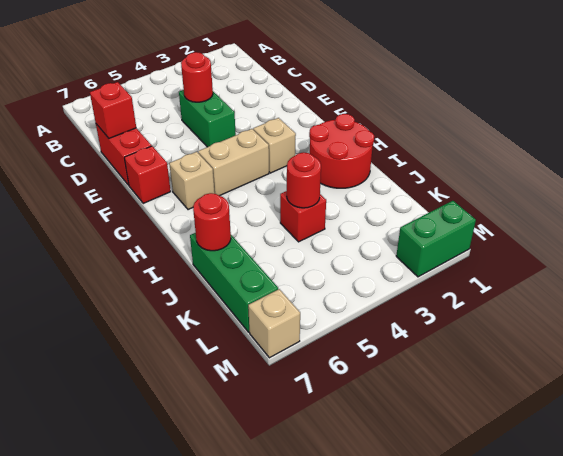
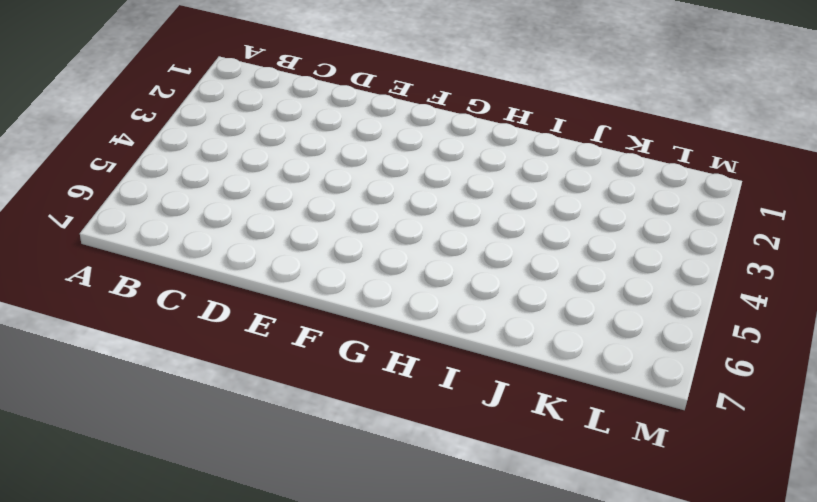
none -> green 1x2 brick [179,90,236,147]
none -> red 1x2 brick [96,124,151,185]
none -> red 1x1 brick [124,146,171,203]

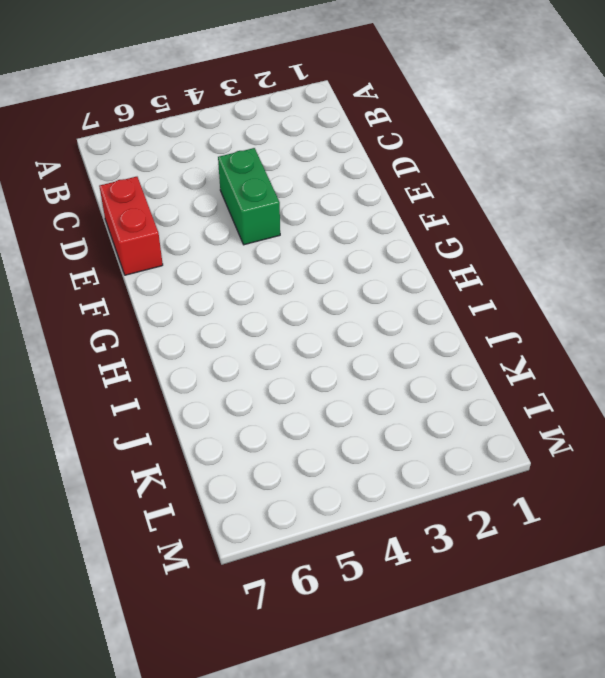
none -> red 1x1 brick [124,146,171,203]
none -> tan 1x1 brick [253,118,296,173]
none -> tan 1x2 brick [198,129,269,196]

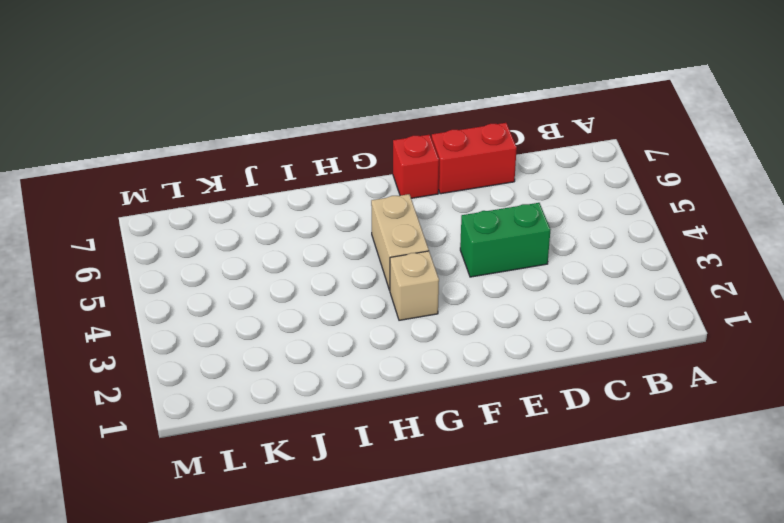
none -> tan 1x1 brick [169,152,215,210]
none -> red 2x2 round brick [309,114,374,188]
none -> red 1x1 brick [280,191,326,242]

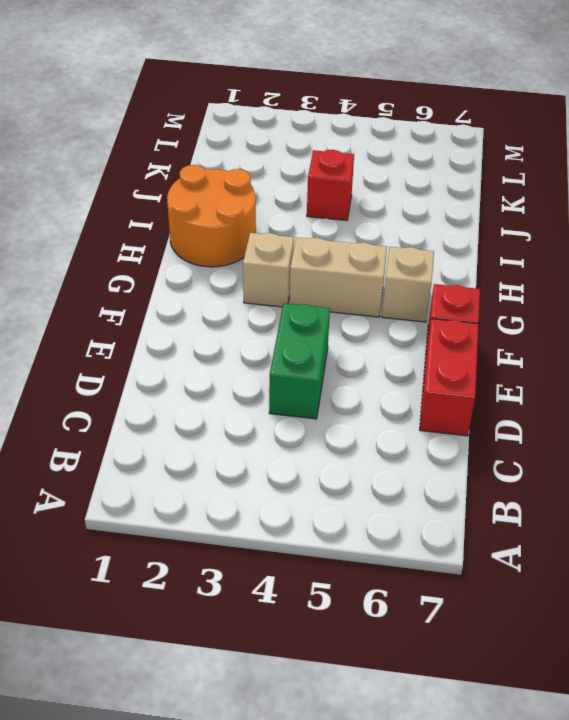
orange 2x2 round brick [167,165,256,267] -> red 2x2 round brick [309,114,374,188]
none -> green 1x3 brick [190,233,278,332]
none -> green 1x2 brick [396,201,476,277]
none -> tan 1x1 brick [248,289,300,358]

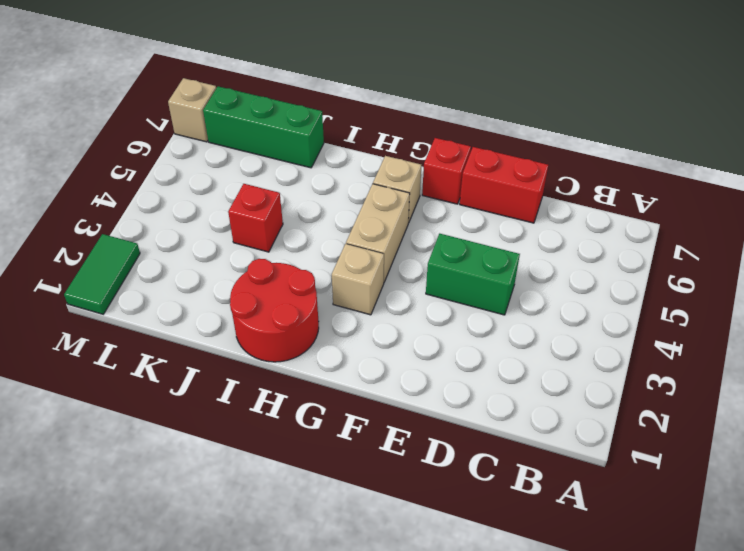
green 1x2 tile [64,234,140,314] -> green 1x2 brick [396,201,476,277]
none -> red 1x1 round brick [181,52,213,102]
none -> red 1x1 brick [90,82,136,138]
none -> red 1x1 round brick [287,152,321,208]

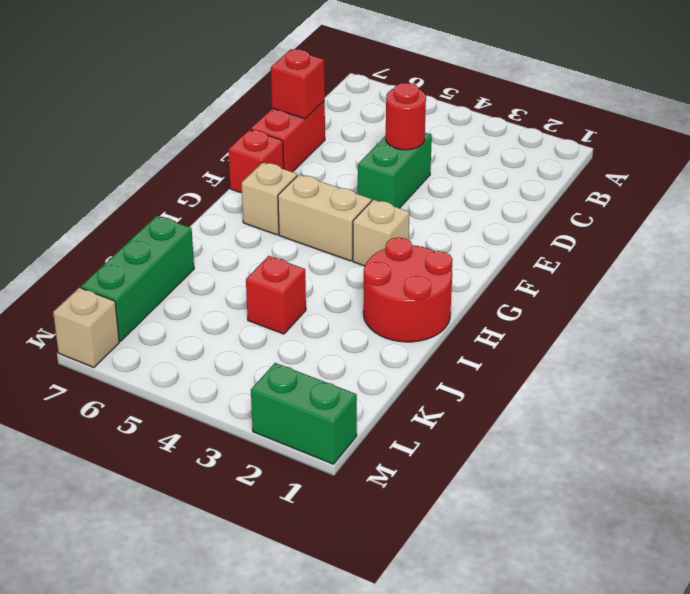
none -> red 1x1 round brick [287,152,321,208]
none -> red 1x1 round brick [193,193,231,251]

